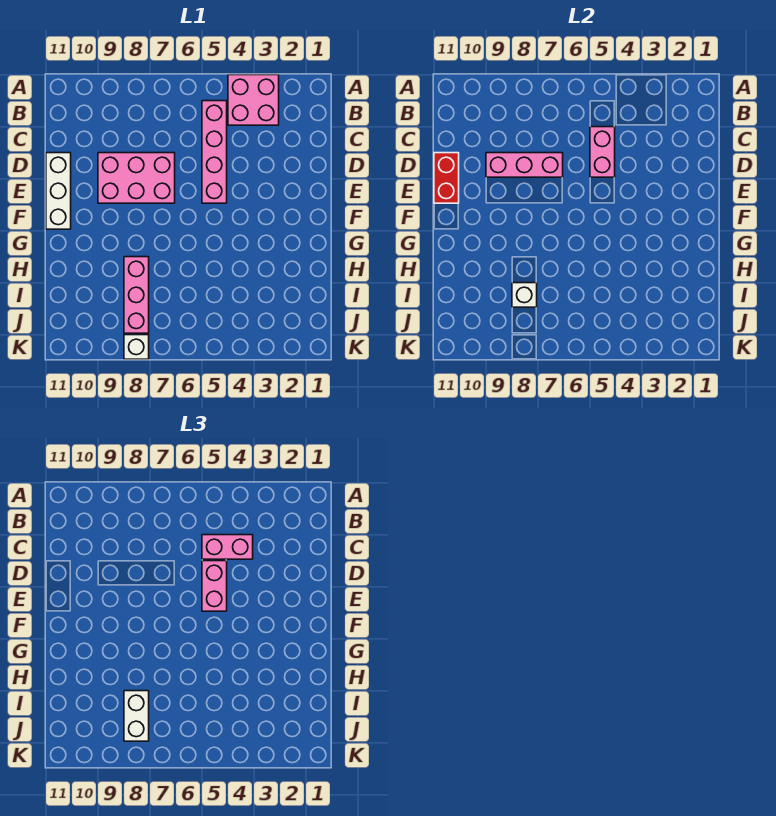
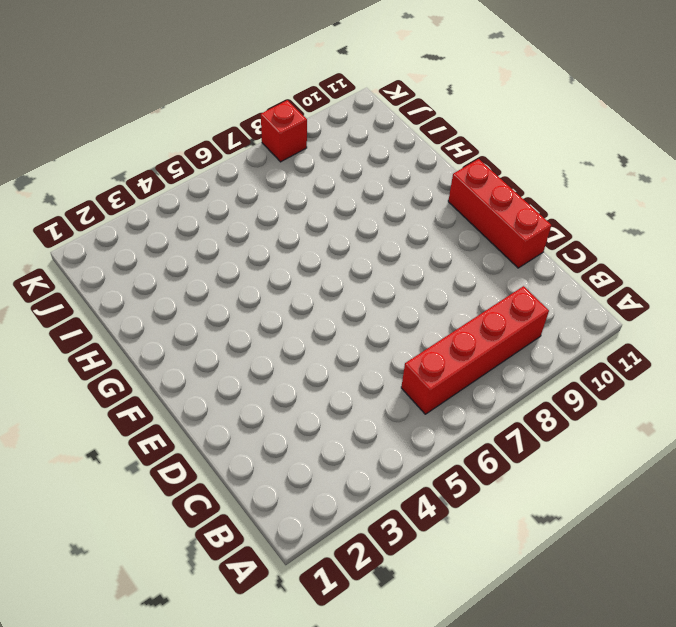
red 1x4 brick [401,286,549,414] -> none
red 1x3 brick [448,159,551,268] -> white 1x3 brick [46,153,71,229]
red 1x1 brick [261,100,307,162] -> white 1x1 brick [124,335,149,359]
none -> pink 2x2 brick [228,75,279,125]
none -> pink 1x4 brick [202,101,227,203]
none -> pink 2x3 brick [98,153,175,203]

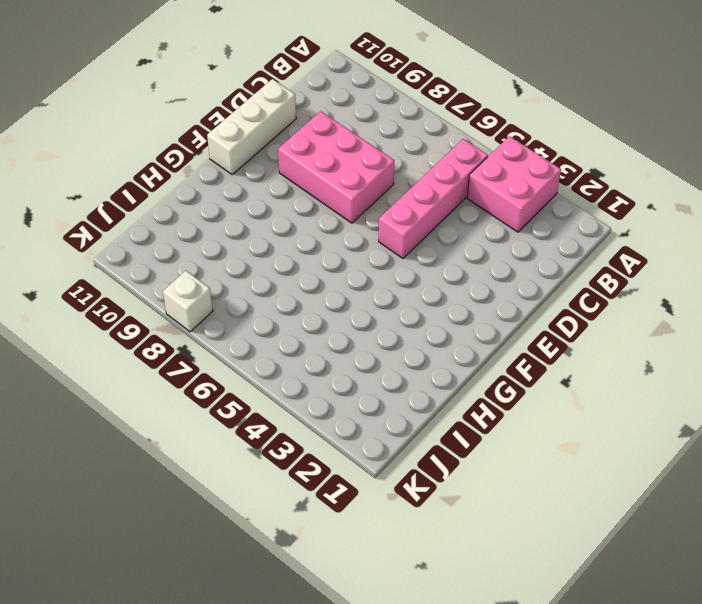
none -> pink 1x3 brick [124,257,149,333]
none -> pink 1x2 brick [590,127,615,177]
none -> pink 1x3 brick [486,153,563,177]

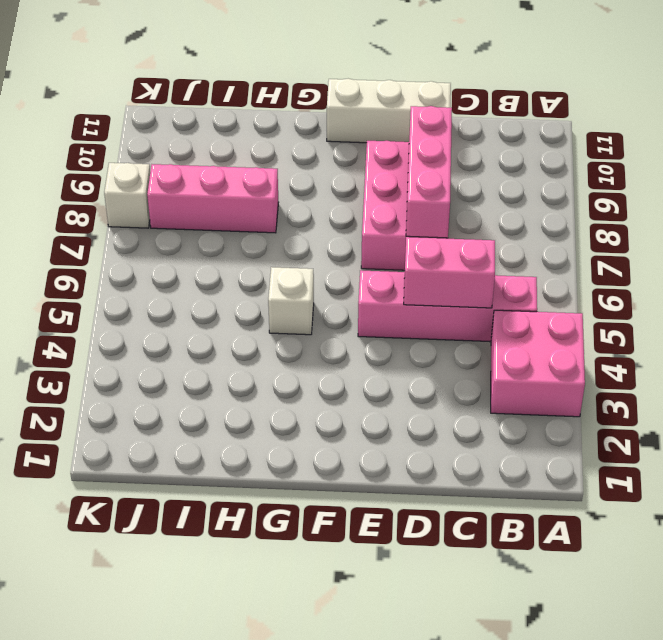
white 1x1 brick [268,267,314,335] -> white 1x1 brick moved to [512,283,537,307]
none -> red 1x2 brick [434,153,459,203]
none -> pink 1x2 brick [202,535,253,559]
none -> pink 1x2 brick [202,561,227,611]

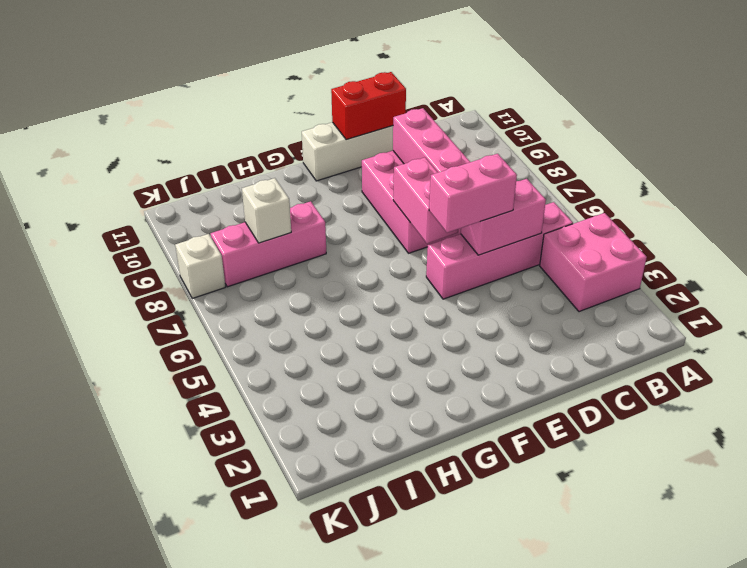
pink 1x2 brick [393,157,458,243] -> pink 1x2 brick moved to [202,535,253,559]
none -> white 1x2 brick [124,691,149,741]

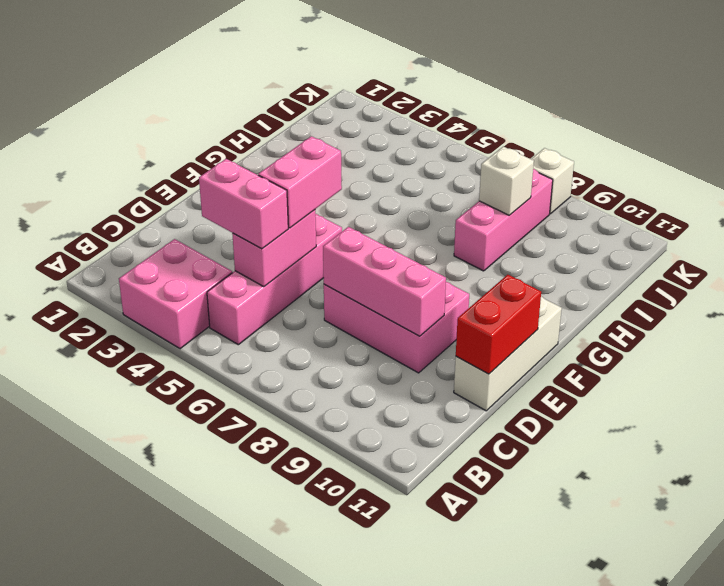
none -> white 1x2 brick [124,691,149,741]

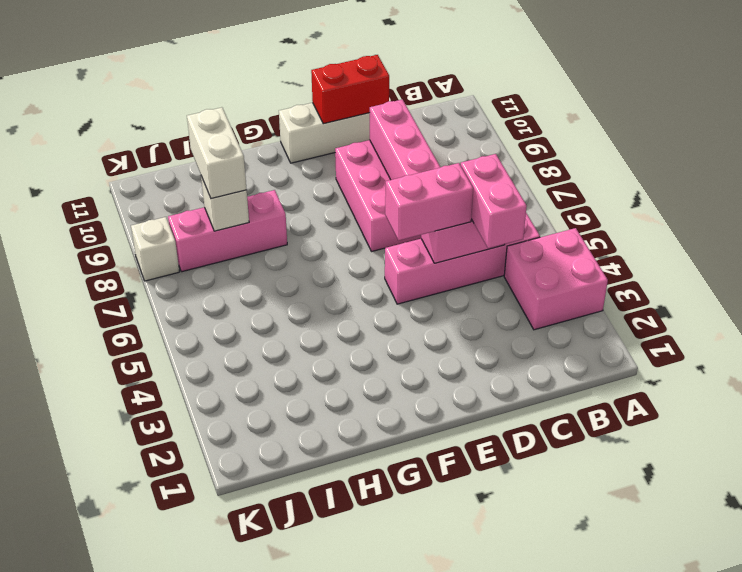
white 1x2 brick [187,107,247,199] -> white 1x2 brick turned to [124,691,149,741]

